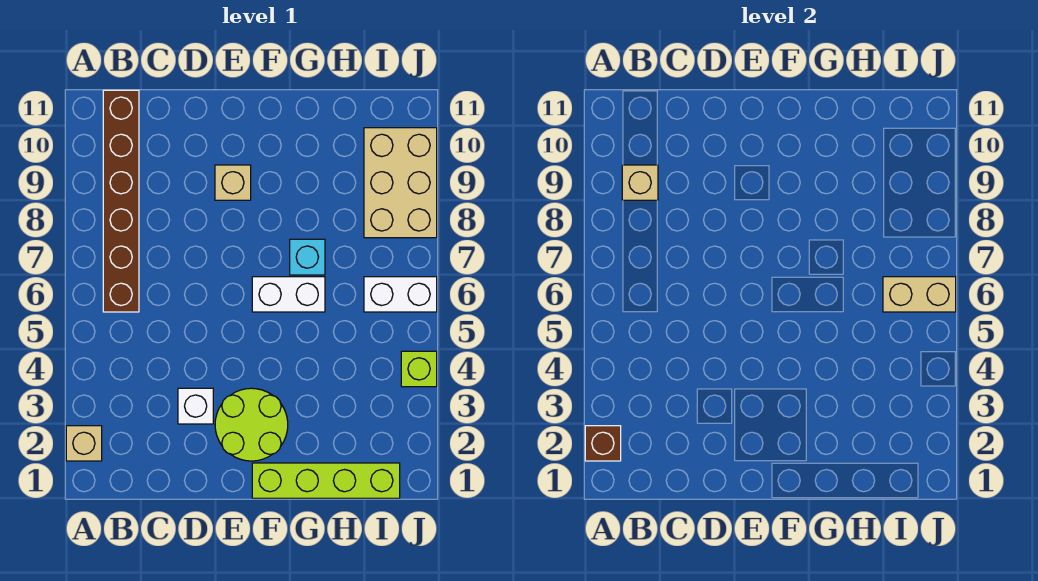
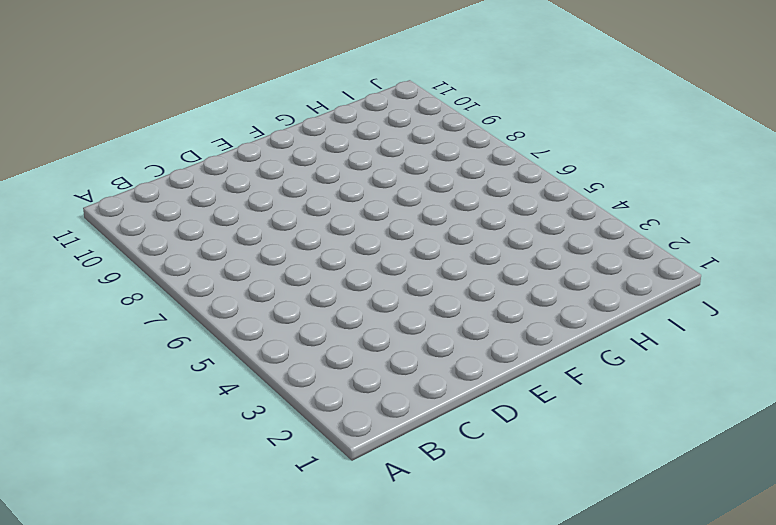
none -> tan 1x1 brick [66,426,102,461]
none -> brown 1x6 brick [103,90,139,312]
none -> white 1x1 brick [178,388,213,424]

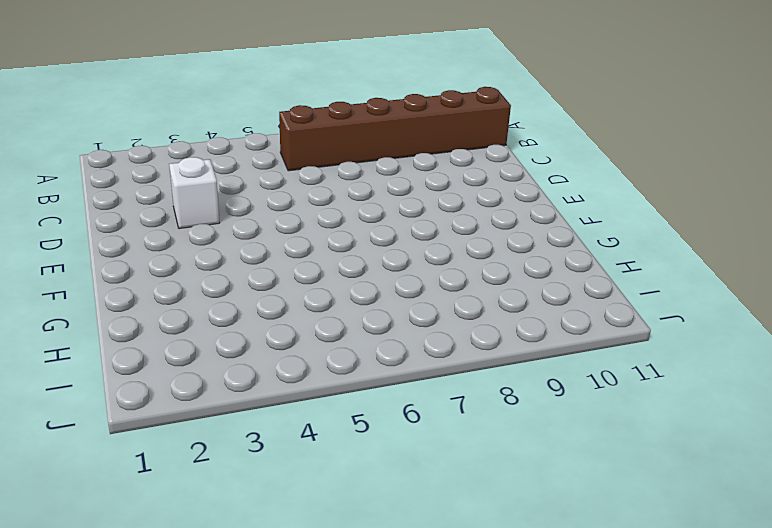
none -> tan 1x1 brick [66,426,102,461]
none -> lime 2x2 round brick [215,388,288,461]
none -> tan 1x1 brick [215,165,251,200]

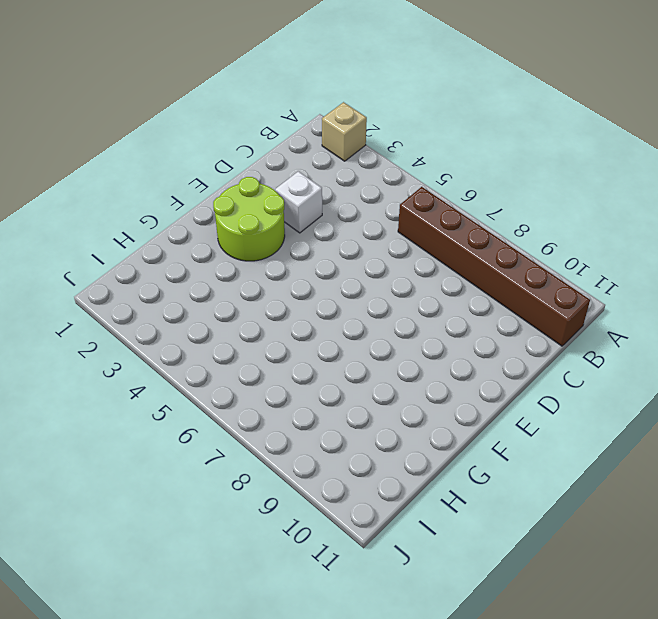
none -> tan 1x1 brick [215,165,251,200]
none -> lime 1x4 brick [252,463,400,498]
none -> white 1x2 brick [252,277,325,312]

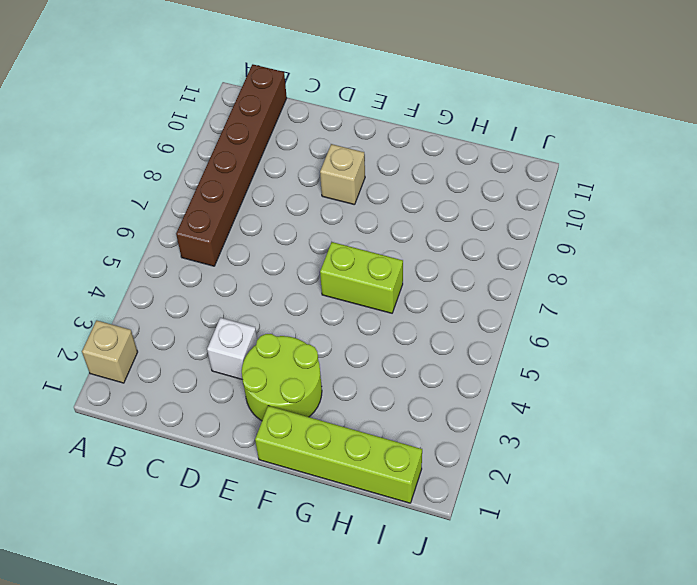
lime 1x2 brick [320,242,403,313] -> white 1x2 brick [252,277,325,312]
none -> cyan 1x1 brick [290,239,325,275]
none -> white 1x2 brick [364,277,437,312]
none -> tan 2x3 brick [364,128,437,238]

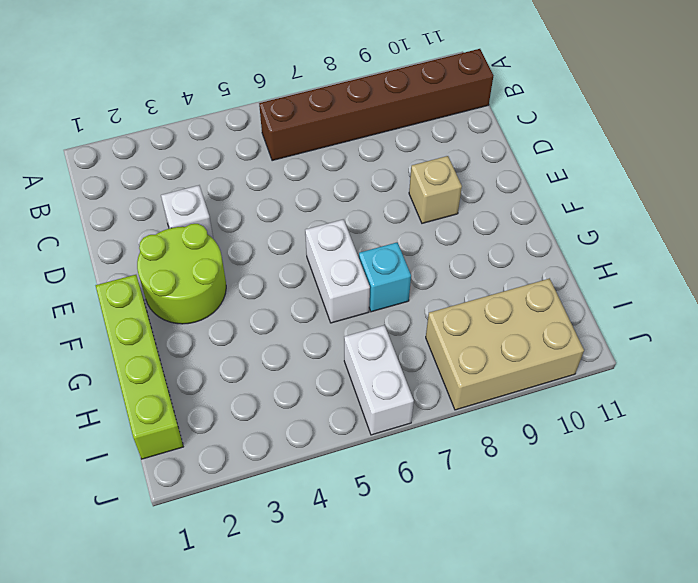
none -> tan 1x1 brick [66,426,102,461]
none -> lime 1x1 brick [401,351,437,387]
none -> brown 1x1 brick [585,426,621,461]

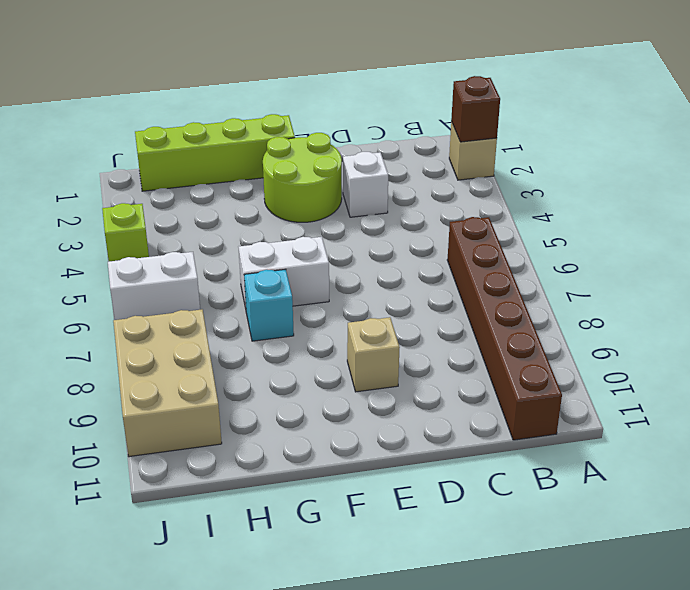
none -> tan 1x1 brick [622,165,658,200]
none -> tan 1x2 brick [883,277,956,312]

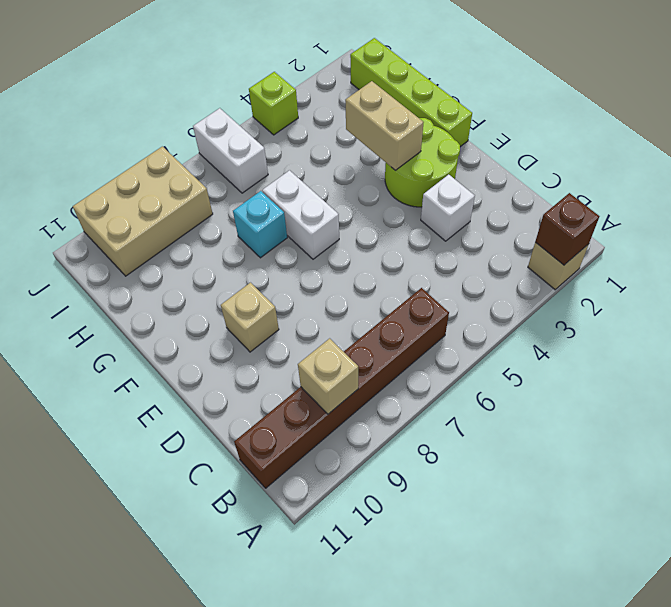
tan 1x2 brick [345,81,424,170] -> tan 1x2 brick moved to [883,277,956,312]

